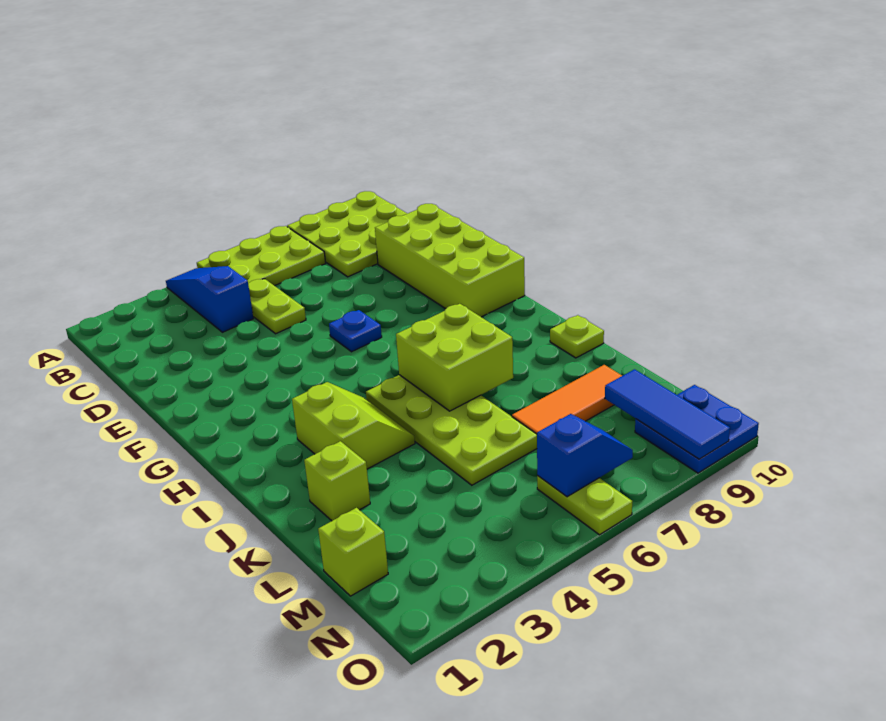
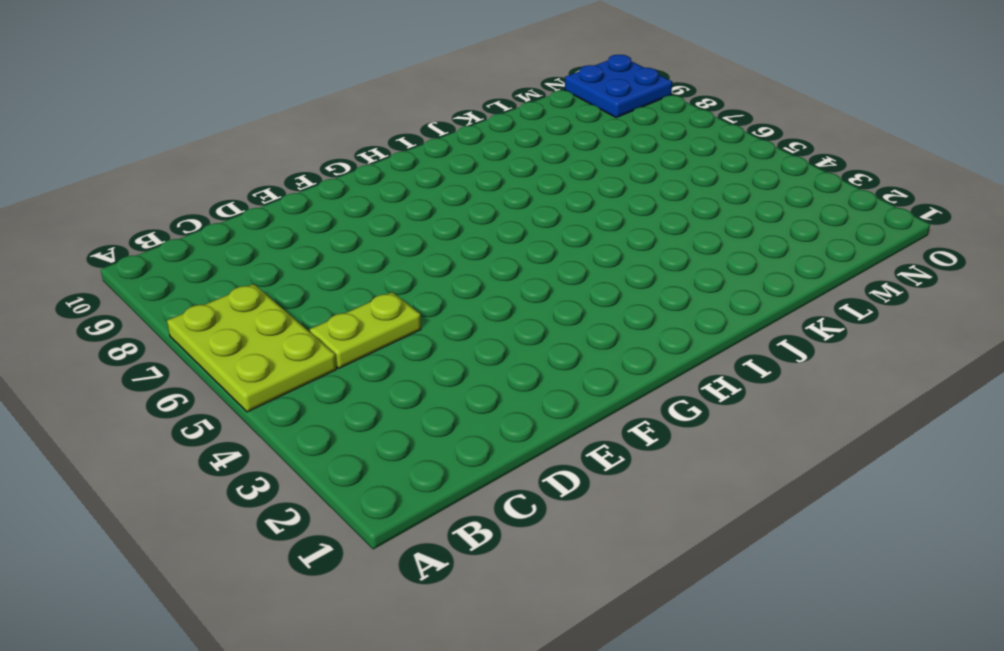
none -> blue 1x3 slope [166,266,253,332]
none -> lime 3x3 plate [287,191,407,277]
none -> lime 2x4 brick [375,204,525,317]

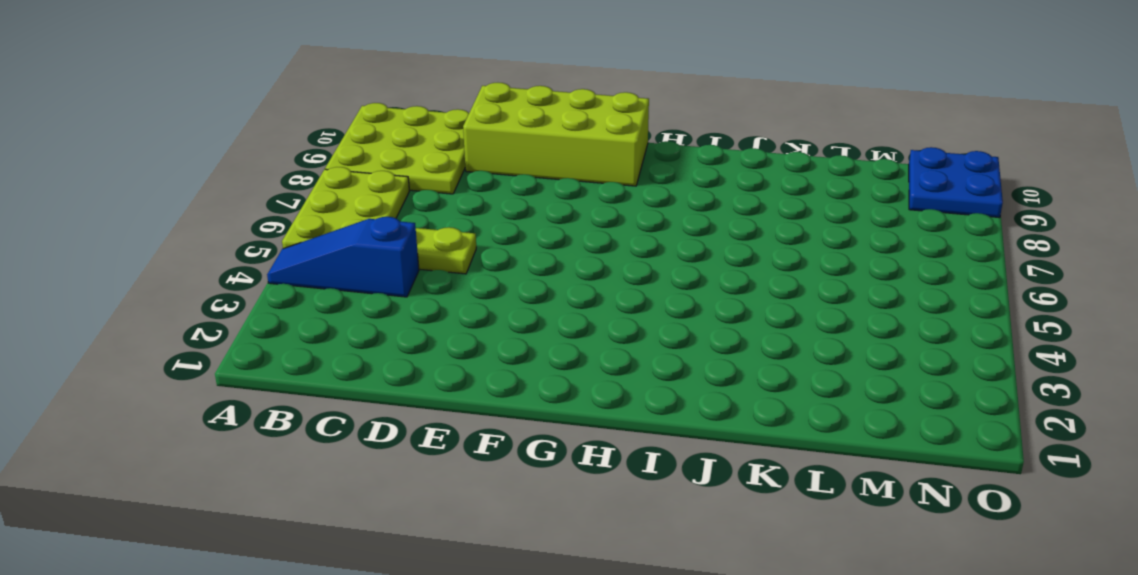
none -> blue 1x1 plate [329,310,382,352]
none -> lime 2x2 slope [292,382,415,469]
none -> lime 2x4 plate [366,375,537,485]

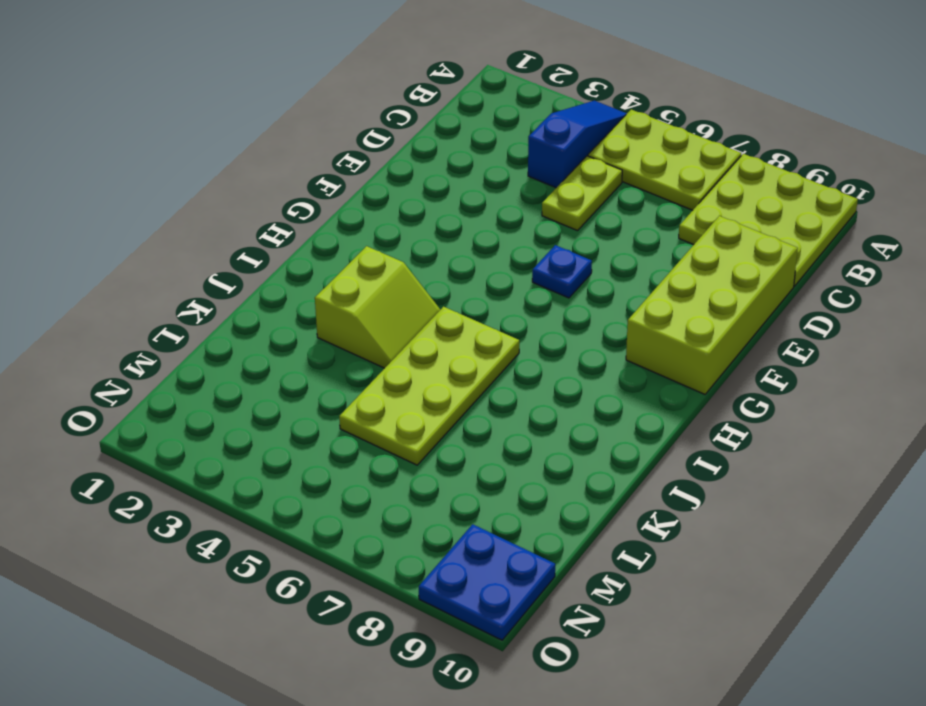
none -> lime 1x1 plate [550,315,604,358]
none -> lime 1x1 brick [304,441,370,521]
none -> orange 1x3 tile [512,365,622,434]

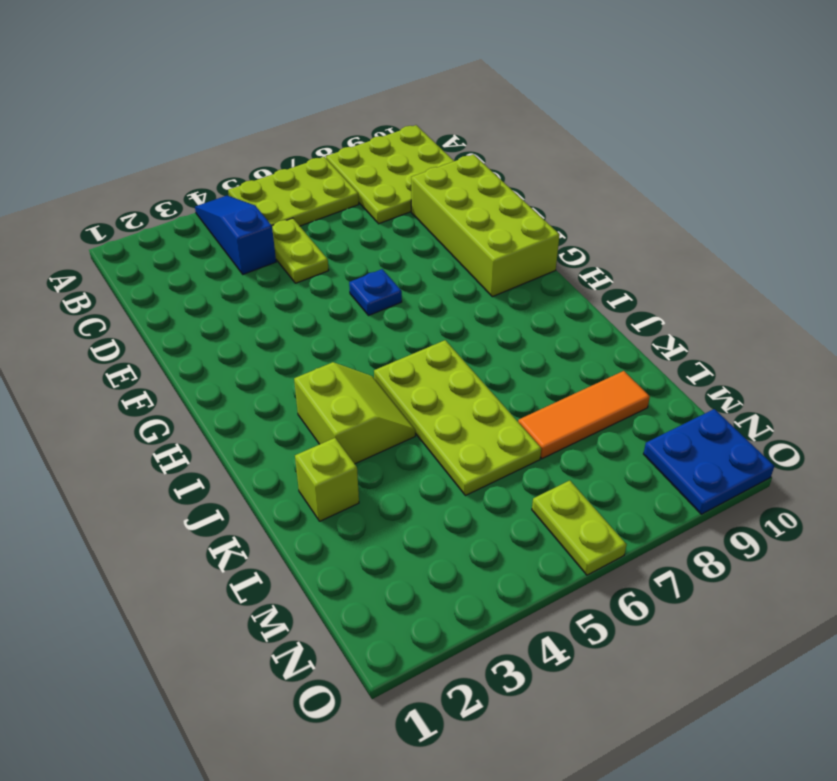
none -> lime 1x1 plate [550,315,604,358]
none -> lime 1x1 brick [318,508,388,596]
none -> lime 2x2 brick [396,304,513,411]

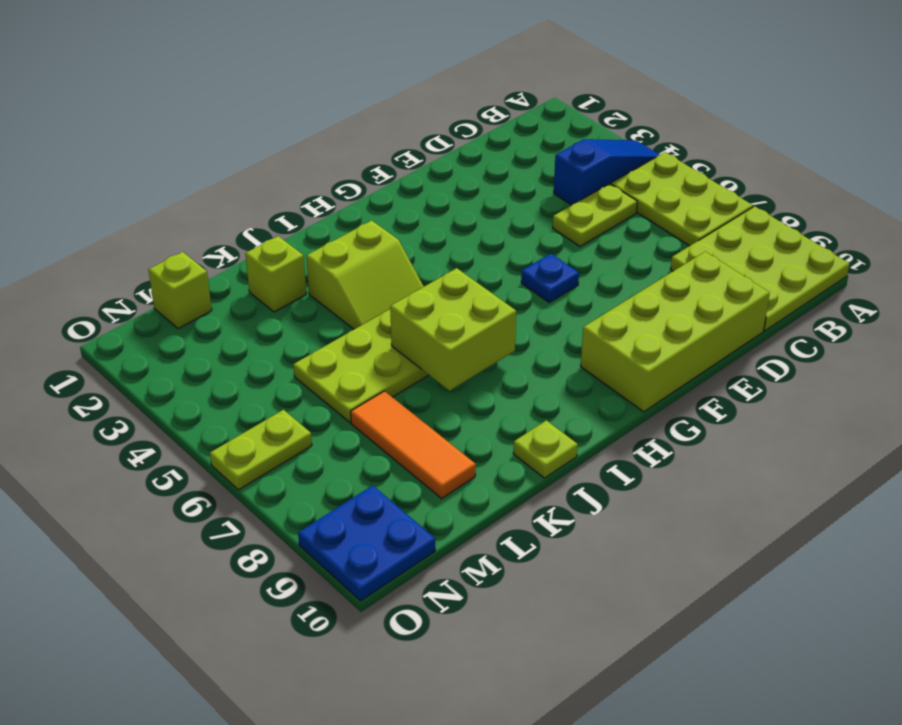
none -> blue 1x3 tile [605,369,730,459]
none -> blue 1x2 slope [537,414,633,497]

